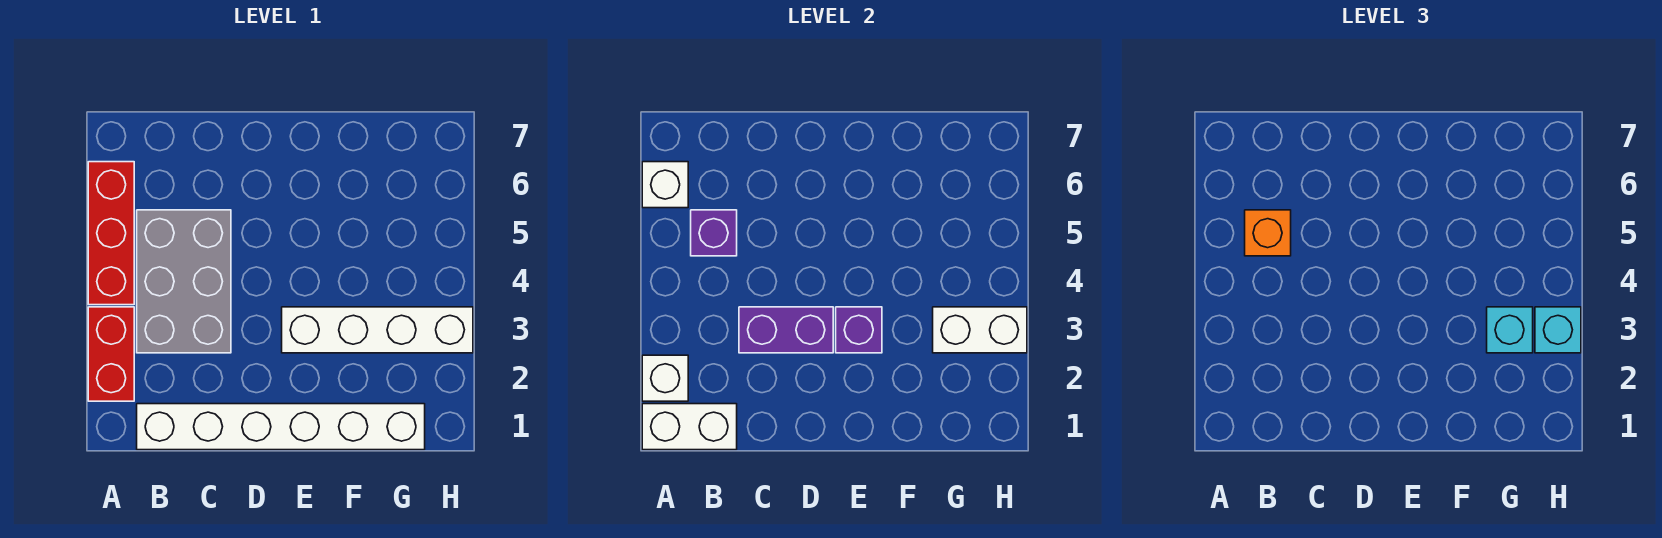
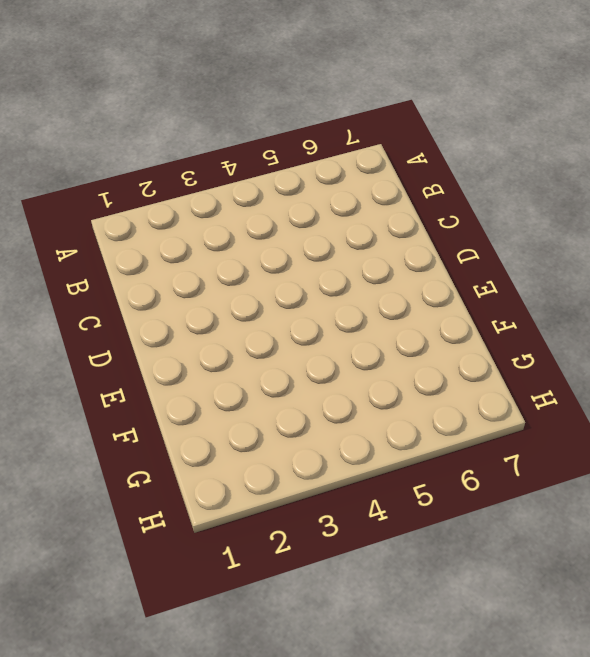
none -> red 1x2 brick [88,307,134,401]
none -> red 1x3 brick [88,162,134,305]
none -> white 1x6 brick [137,404,425,450]

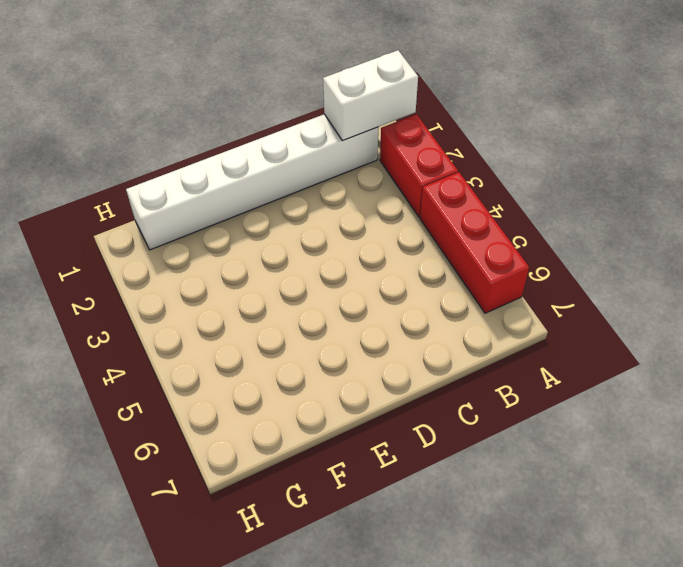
none -> grey 2x3 brick [137,210,231,353]
none -> white 1x4 brick [282,307,473,353]
none -> white 1x1 brick [642,355,688,401]

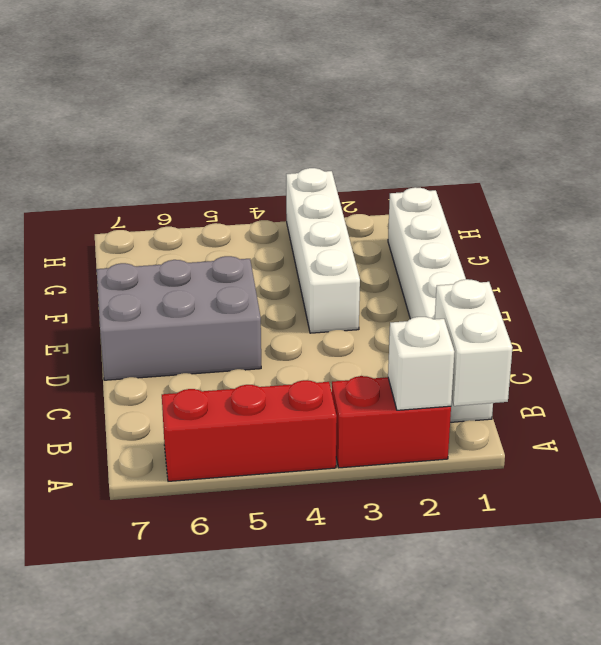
grey 2x3 brick [97,256,261,380] -> grey 2x3 brick moved to [137,210,231,353]
none -> white 1x1 brick [642,162,688,208]
none -> purple 1x1 brick [691,210,737,256]
none -> purple 1x2 brick [739,307,833,353]

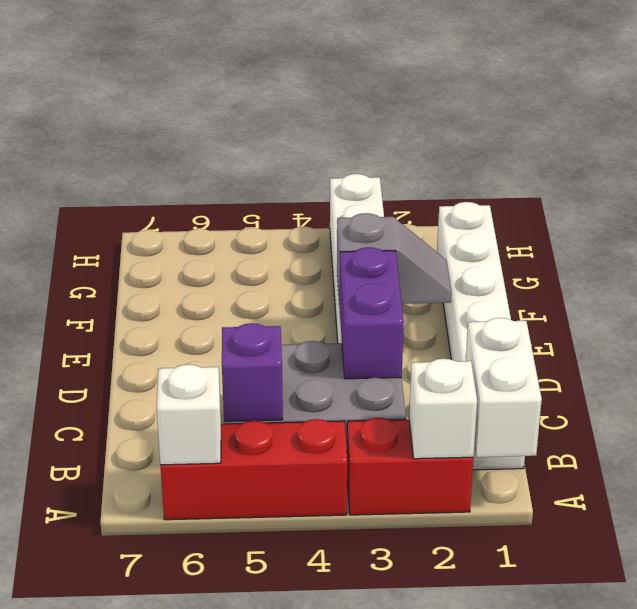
grey 1x2 slope [337,213,451,304] -> purple 1x1 brick [836,307,882,353]
none -> white 1x2 brick [933,307,1027,353]
none -> orange 1x1 brick [1245,210,1291,256]
none -> cyan 1x1 brick [1487,307,1533,353]

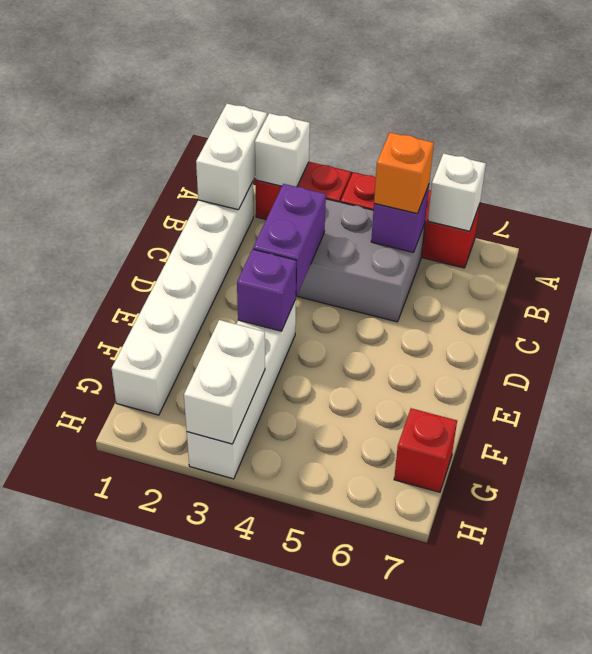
red 1x1 brick [394,408,457,492] -> none
none -> cyan 1x1 brick [1487,307,1533,353]
none -> cyan 1x1 brick [1535,307,1581,353]

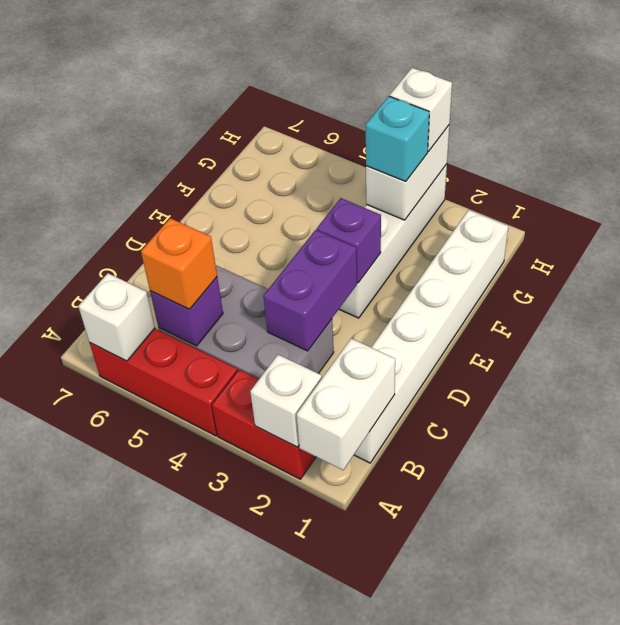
white 1x1 brick [390,68,452,151] -> cyan 1x1 brick [1535,307,1581,353]

